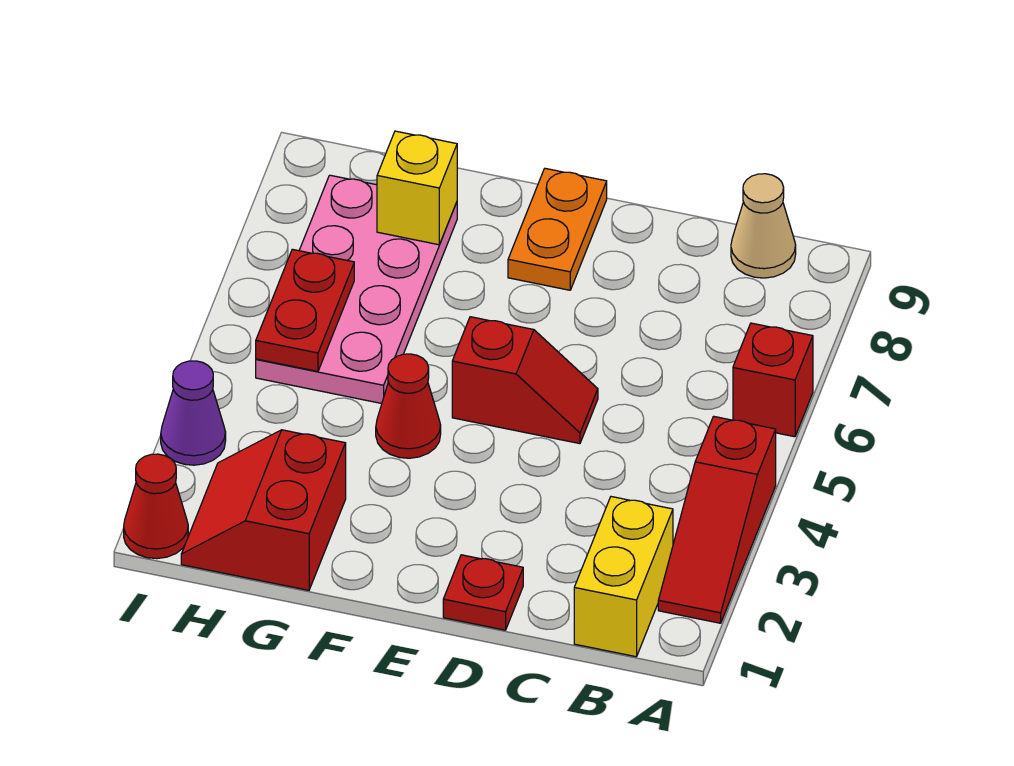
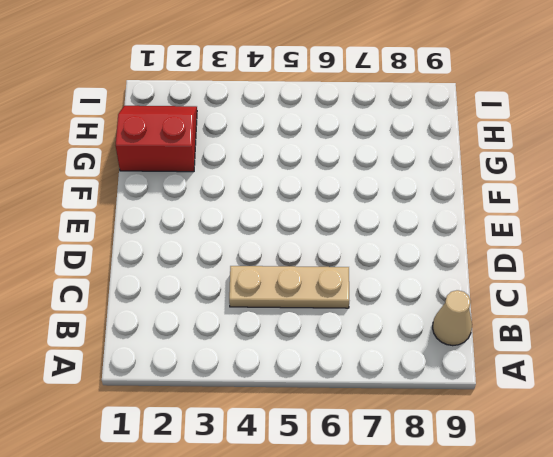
tan 1x3 plate [229,266,349,308] -> none
none -> red 1x3 slope [658,416,776,623]
none -> red 1x1 brick [733,323,813,437]
none -> yellow 1x2 brick [574,497,673,657]

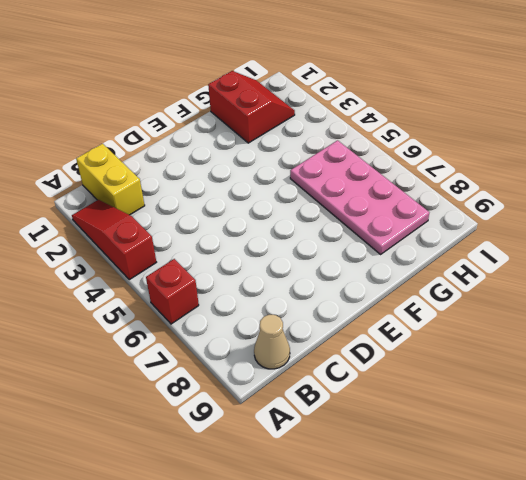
none -> red 1x1 plate [443,555,523,630]
none -> red 1x2 slope [452,317,598,444]
none -> orange 1x2 plate [508,168,607,290]

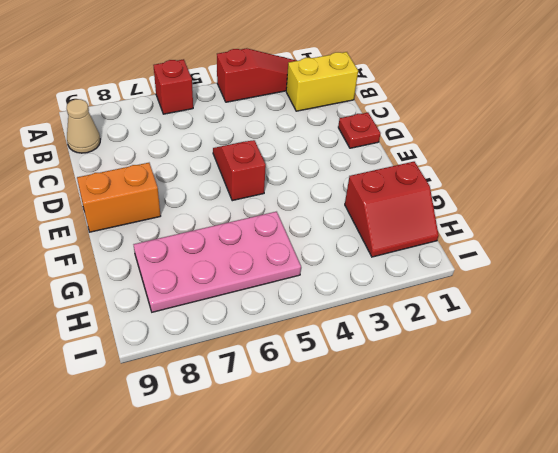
orange 1x2 brick [77,163,161,232] -> orange 1x2 plate [508,168,607,290]
none -> red 1x1 cone [376,354,441,458]
none -> red 1x1 cone [124,454,188,559]
none -> purple 1x1 cone [161,361,226,465]

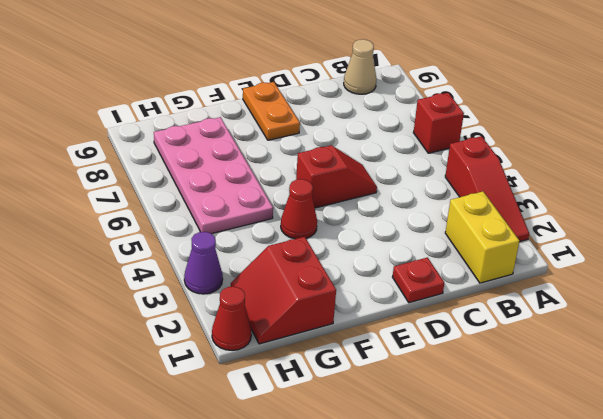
none -> yellow 1x1 brick [377,131,457,245]
none -> red 1x2 plate [256,249,354,371]

